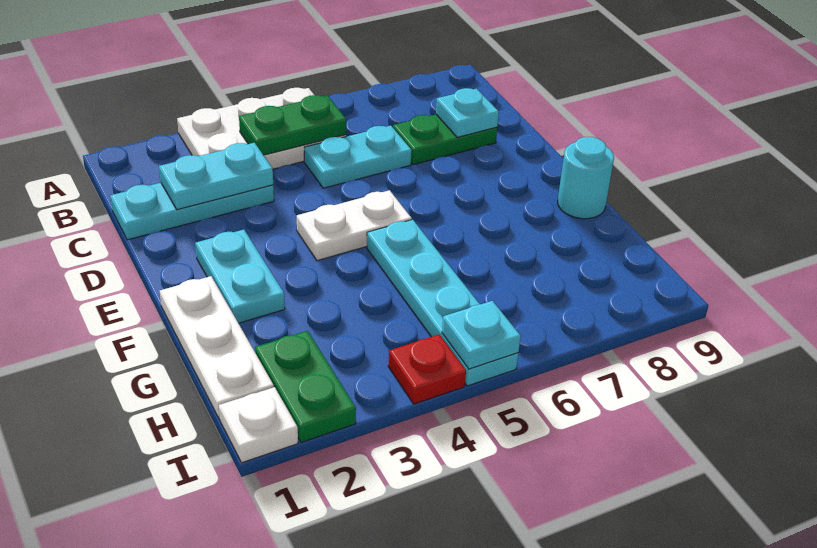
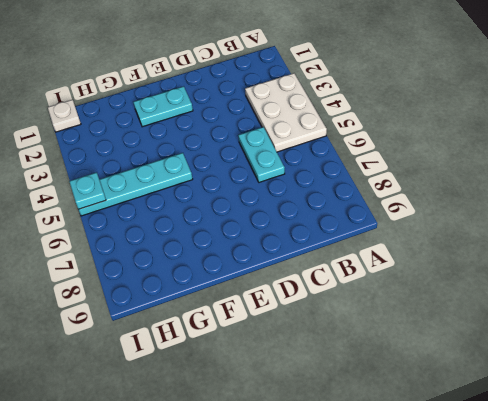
none -> cyan 1x3 plate [110,183,274,240]
none -> green 1x2 plate [393,114,497,165]
none -> white 1x2 plate [297,190,412,261]

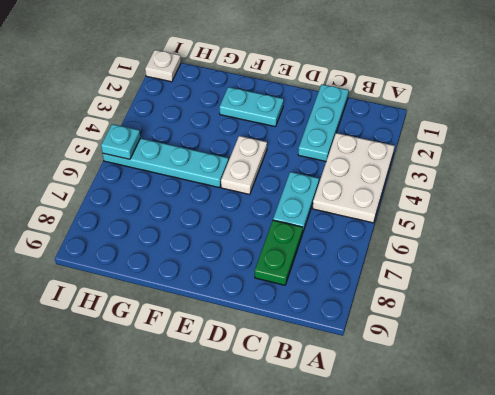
none -> white 1x3 plate [160,276,274,419]
none -> cyan 1x1 round brick [558,137,614,219]
none -> green 1x2 plate [255,331,356,442]

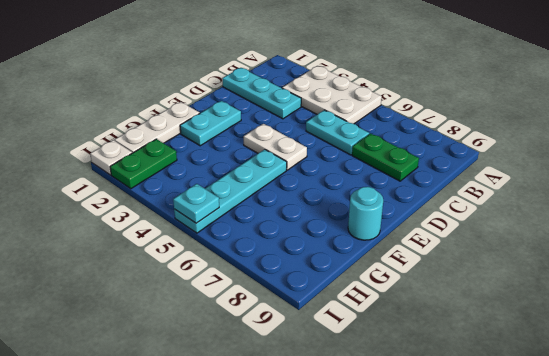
none -> red 1x1 plate [388,334,466,404]
none -> green 1x2 plate [239,95,346,155]
none -> cyan 1x2 plate [159,143,273,210]

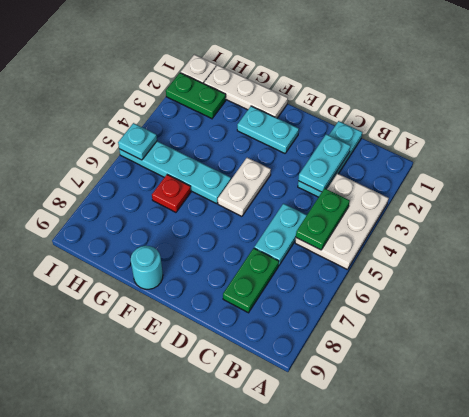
red 1x1 plate [152,175,191,212] -> red 1x1 plate moved to [388,334,466,404]
none -> cyan 1x1 plate [436,88,499,137]

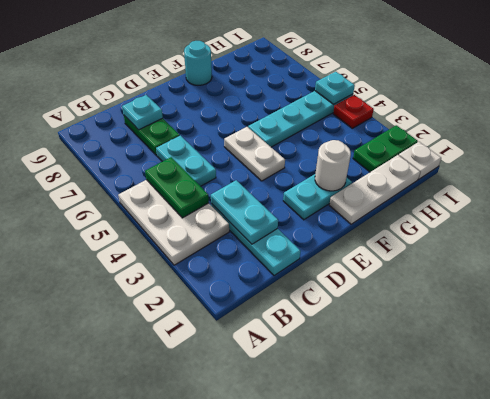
white 1x1 round brick [315,140,351,191] -> none

